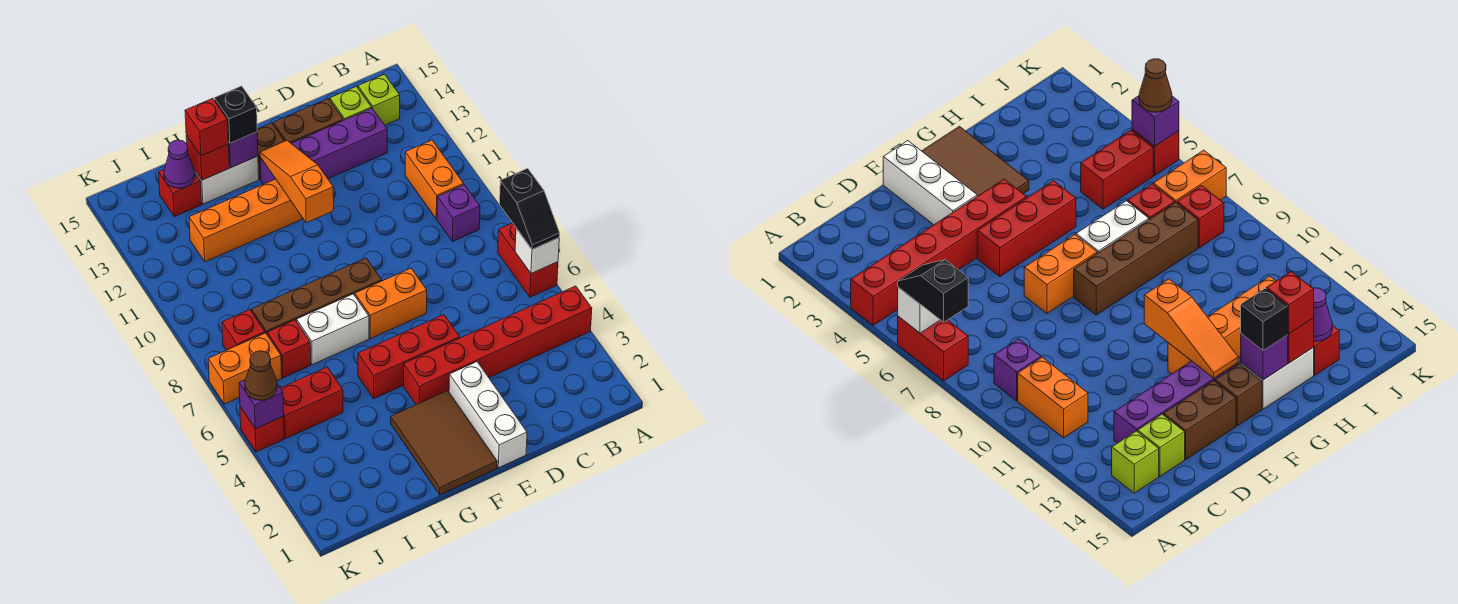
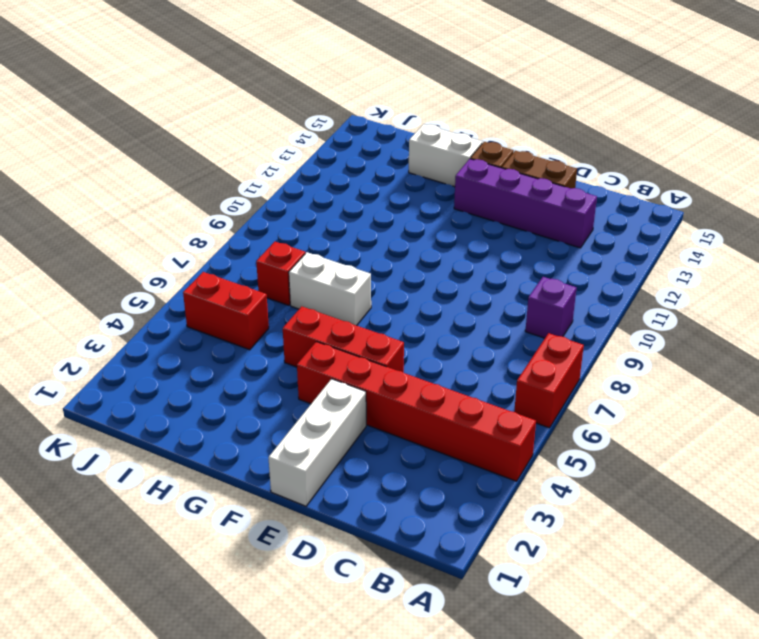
none -> orange 1x2 brick [405,140,464,219]
none -> lime 1x1 brick [358,74,400,125]
none -> lime 1x1 brick [330,86,372,120]
none -> orange 1x2 brick [355,268,427,339]

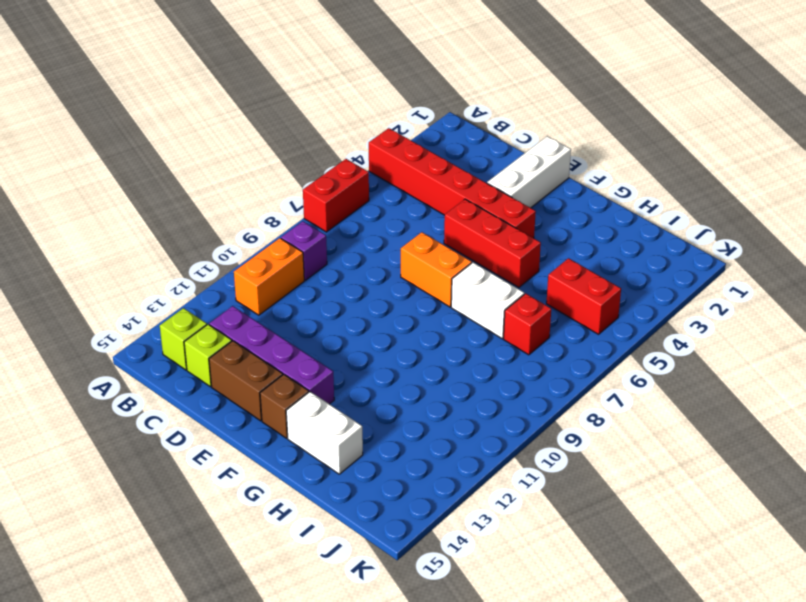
none -> brown 2x3 tile [391,391,497,495]
none -> brown 1x4 brick [251,258,382,334]
none -> orange 1x4 brick [189,179,303,262]
none -> red 1x1 brick [159,170,202,217]

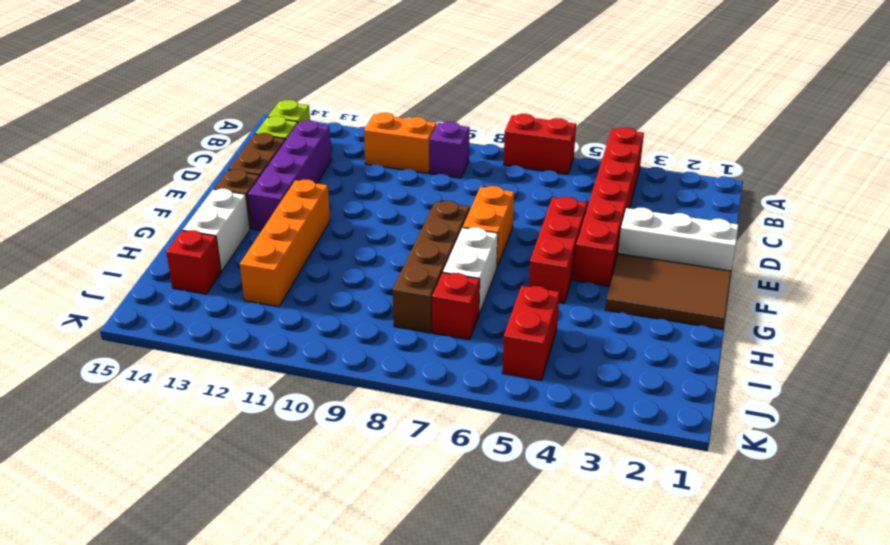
none -> orange 1x2 brick [208,333,282,404]
none -> red 1x1 brick [222,310,265,350]
none -> red 1x1 brick [240,407,284,452]
none -> white 1x1 brick [515,228,559,274]

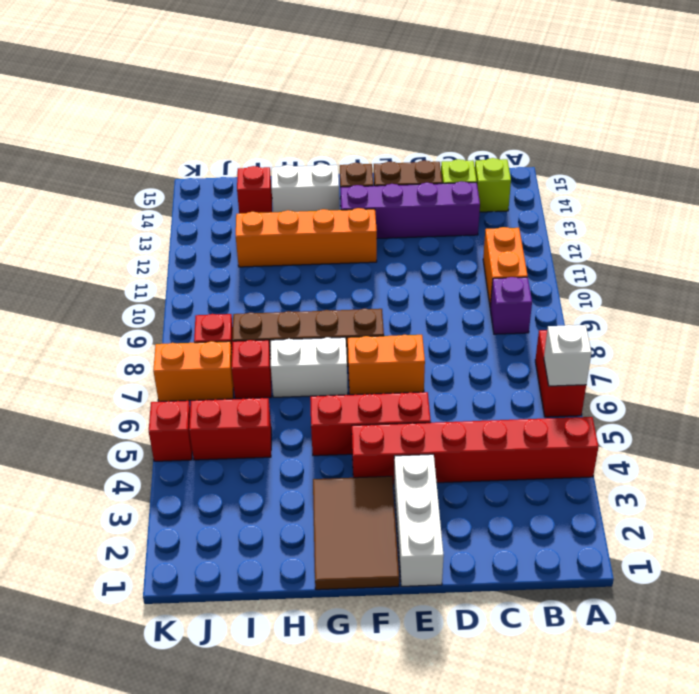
none -> orange 1x3 slope [260,140,334,223]
none -> purple 1x1 brick [228,132,258,168]
none -> red 1x1 brick [186,135,229,180]
none -> purple 1x1 cone [164,140,195,188]

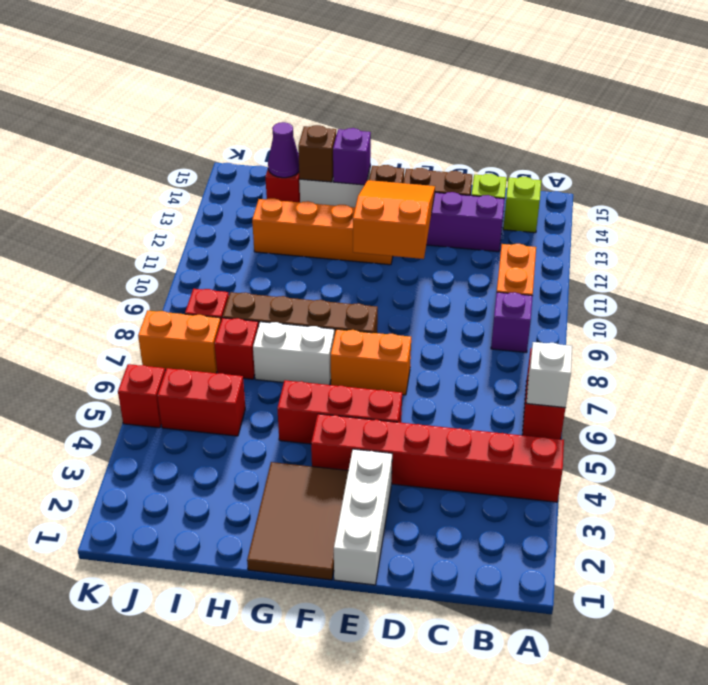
orange 2x3 slope [353,180,435,259] -> orange 1x3 slope [260,140,334,223]
brown 1x1 brick [298,125,336,182] -> red 1x1 brick [186,135,229,180]
none -> purple 1x1 brick [239,380,284,429]
none -> black 1x2 slope [499,168,560,249]
none -> black 1x1 brick [214,86,257,143]
none -> red 1x1 brick [185,98,228,156]

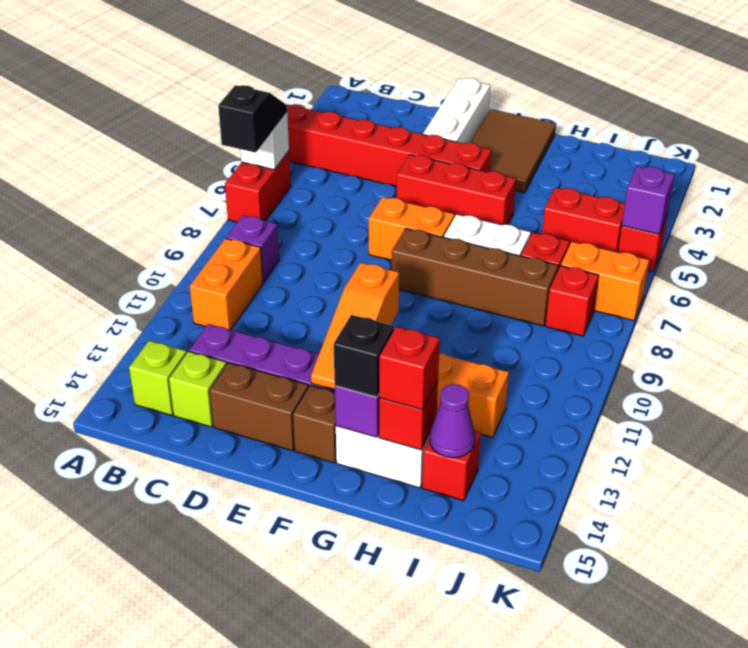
none -> brown 1x1 cone [245,351,277,400]

